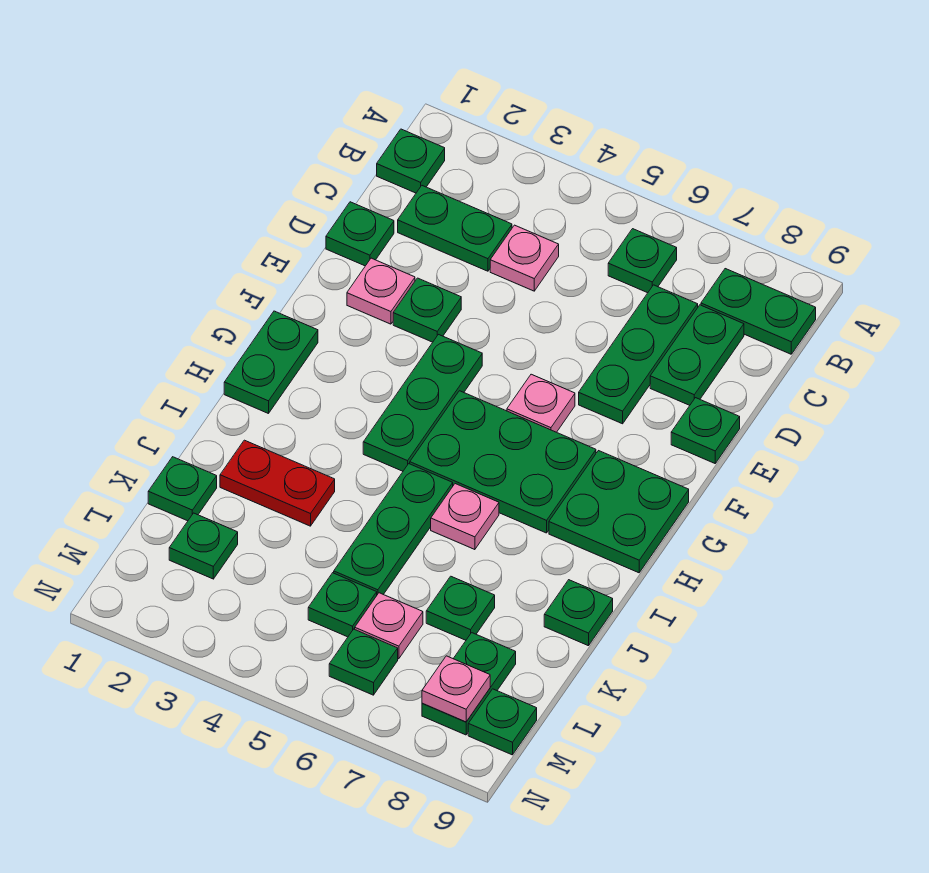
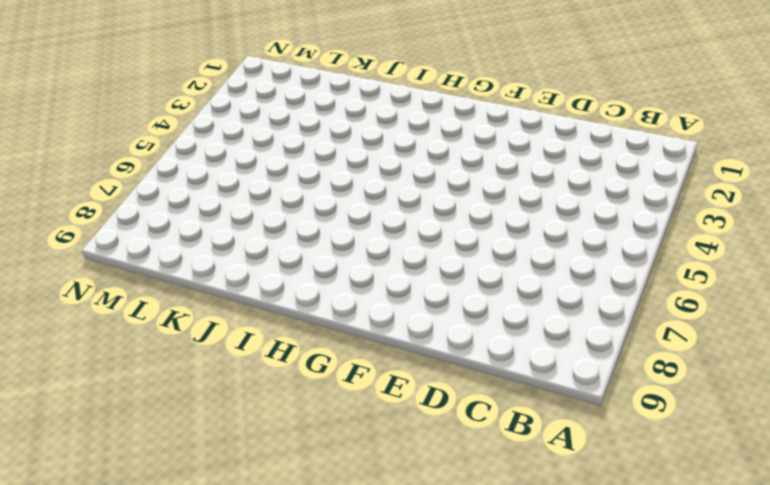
none -> green 1x1 plate [377,129,445,193]
none -> green 1x1 plate [608,229,677,293]
none -> green 1x2 plate [701,269,816,354]

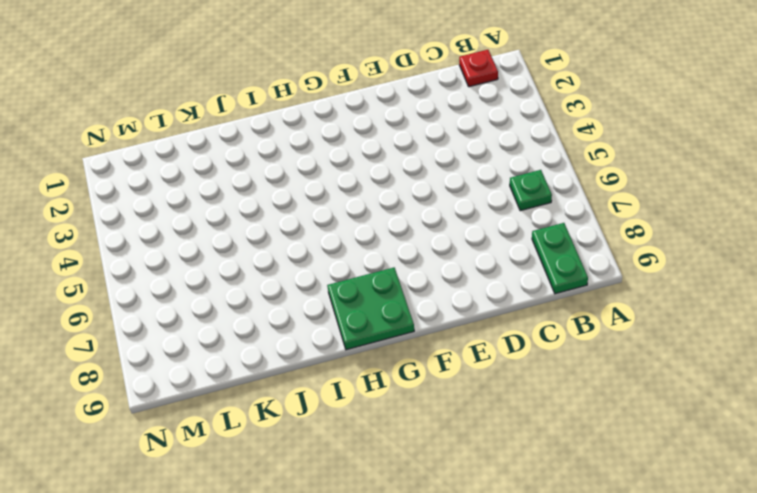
red 1x1 plate [459,50,498,87] -> green 1x1 plate [377,129,445,193]
none -> green 1x2 plate [398,186,512,271]
none -> pink 1x1 plate [490,225,559,291]
none -> green 1x3 plate [579,285,698,424]

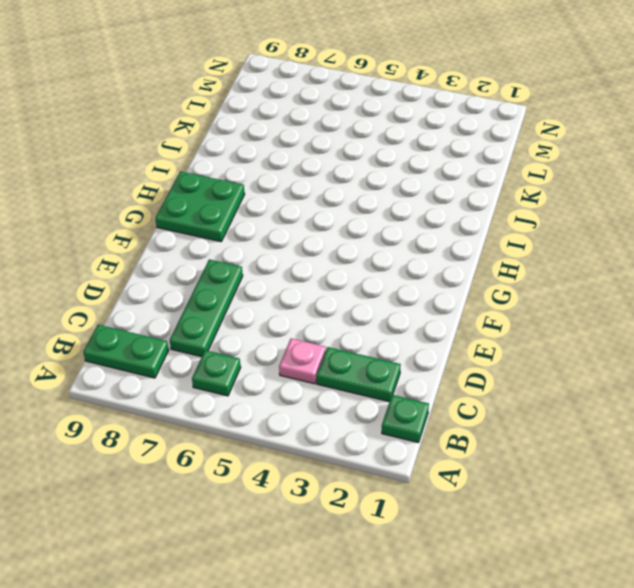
none -> green 1x2 plate [650,305,744,405]
none -> green 1x1 plate [326,202,394,266]
none -> pink 1x1 plate [347,258,415,324]

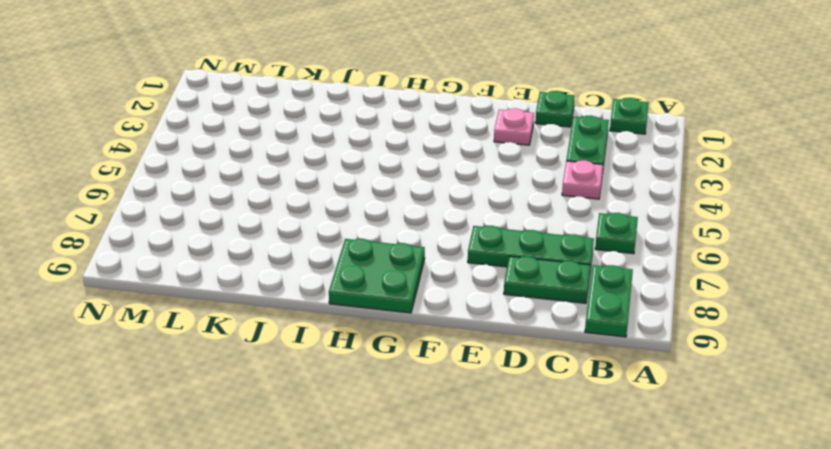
none -> green 1x1 plate [393,278,461,342]
none -> green 1x1 plate [671,398,740,463]
none -> green 1x3 plate [363,335,482,471]

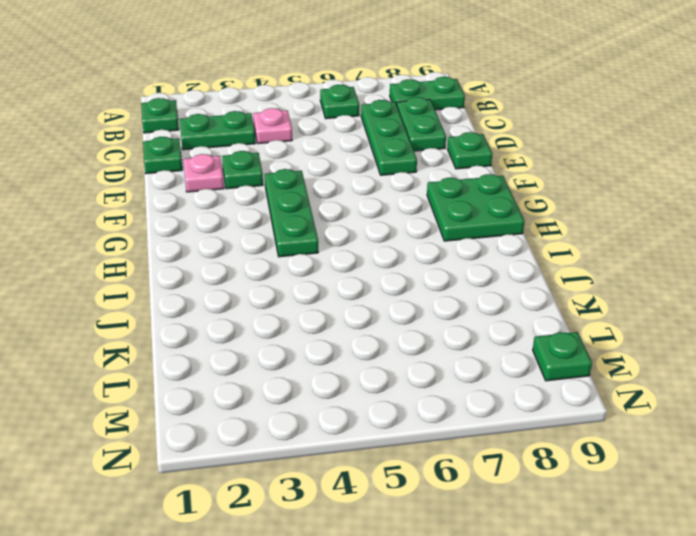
none -> pink 1x1 plate [507,374,575,432]
none -> green 1x2 plate [224,311,318,414]
none -> green 2x3 plate [410,391,596,533]

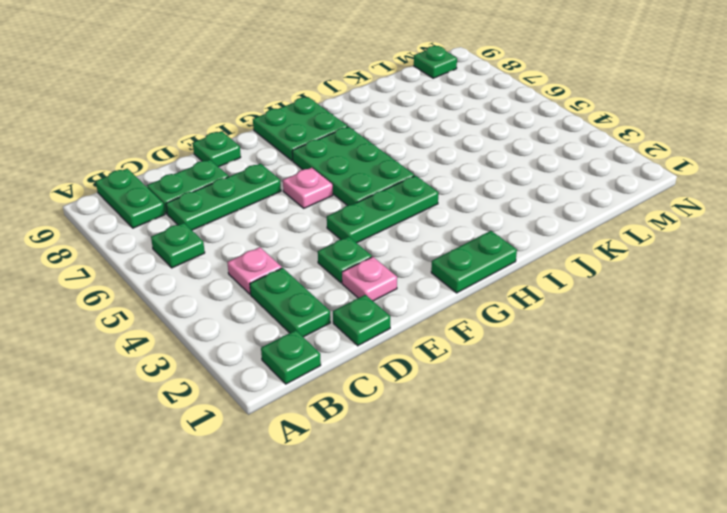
none -> green 1x3 plate [334,464,453,595]
none -> pink 1x1 plate [431,484,499,550]
none -> red 1x2 plate [220,440,335,526]

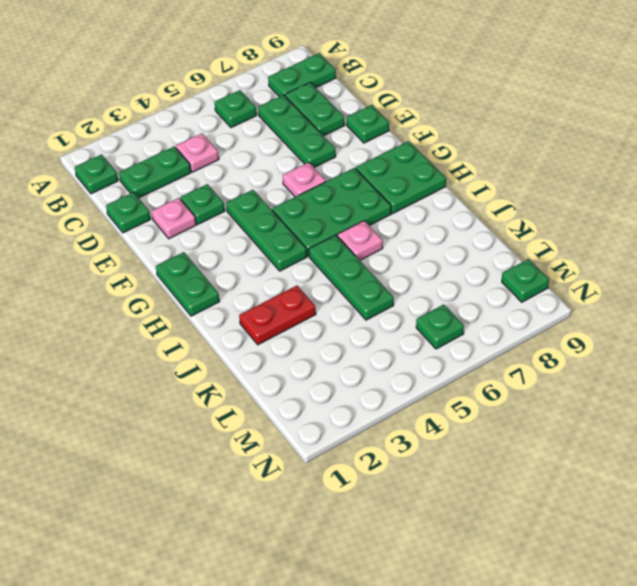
none -> green 1x1 plate [544,580,613,646]
none -> green 1x1 plate [148,457,217,521]
none -> green 1x1 plate [426,576,495,640]

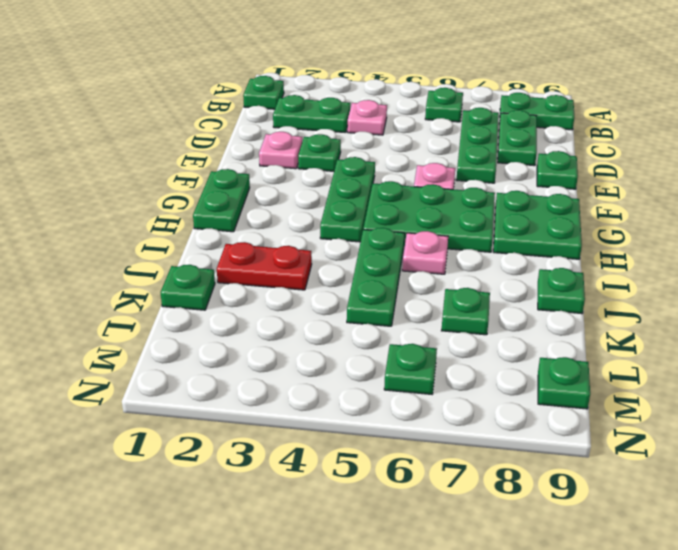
none -> green 1x1 plate [326,202,394,266]
none -> green 1x1 plate [169,513,238,579]
none -> green 1x1 plate [308,573,377,637]

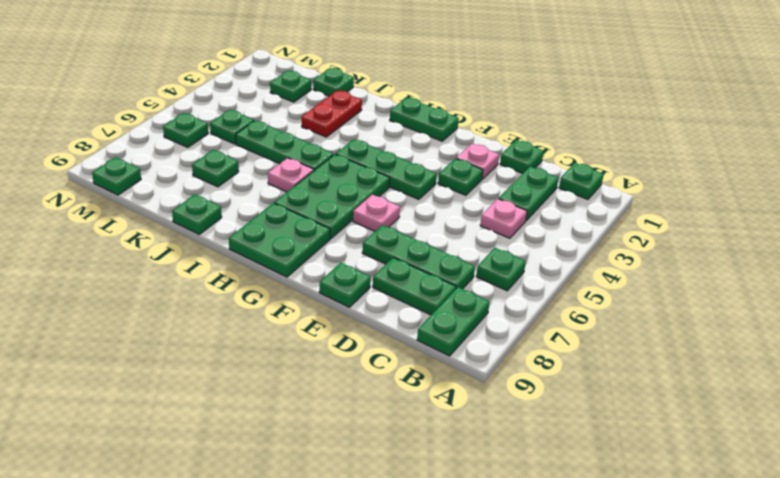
none -> pink 1x1 plate [355,593,423,659]
none -> green 1x2 plate [422,633,516,735]
none -> pink 1x1 plate [422,656,490,722]

